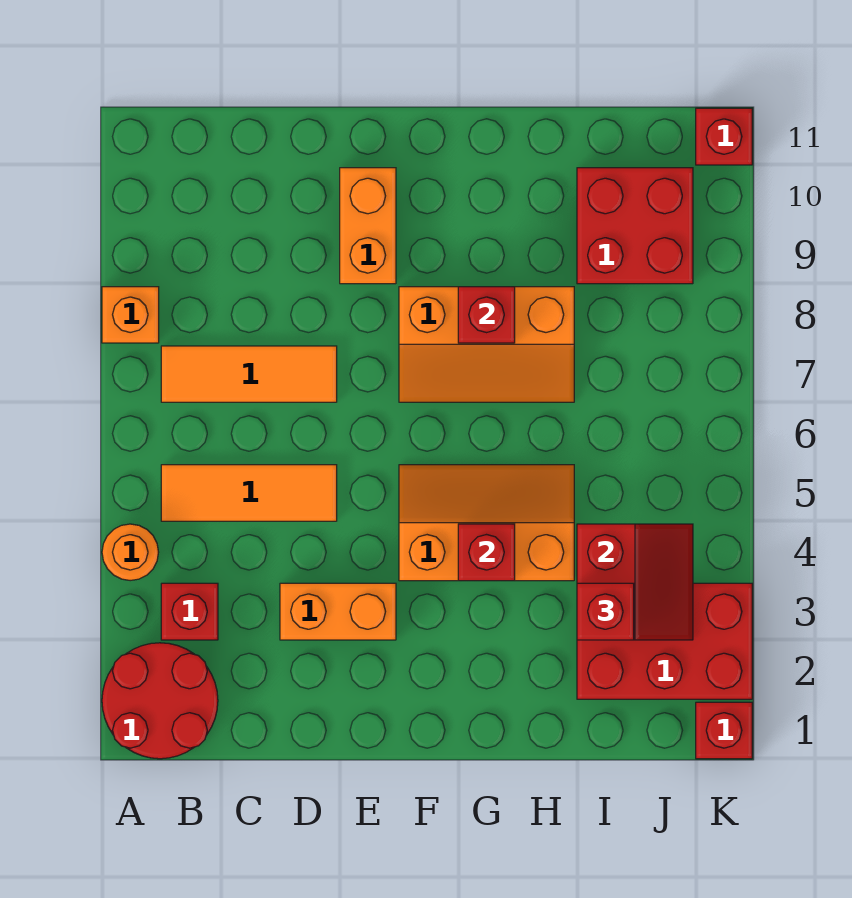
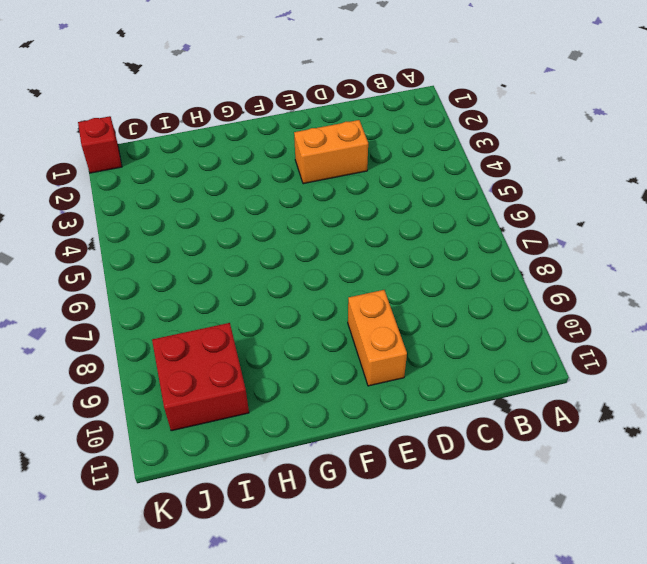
none -> red 2x2 round brick [102,643,218,759]
none -> orange 1x1 round brick [102,524,159,581]
none -> orange 1x1 brick [102,287,159,343]

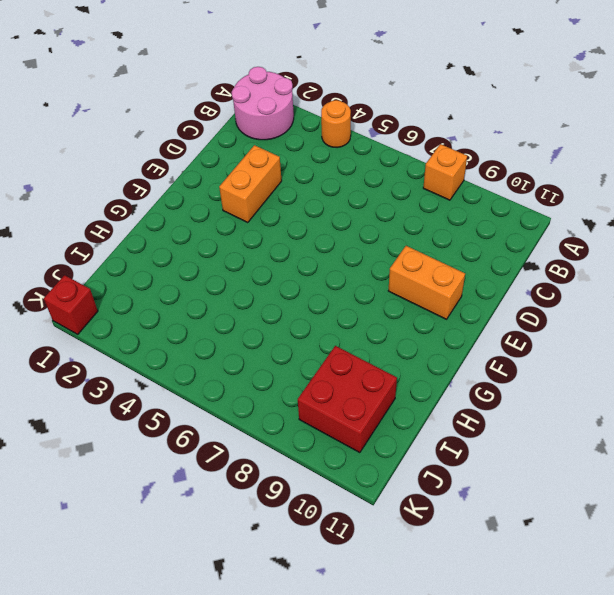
pink 2x2 round brick [232,67,294,140] -> red 2x2 round brick [102,643,218,759]
none -> red 1x1 brick [161,583,218,640]
none -> orange 1x3 tile [161,465,337,521]
none -> orange 1x3 tile [161,346,337,402]

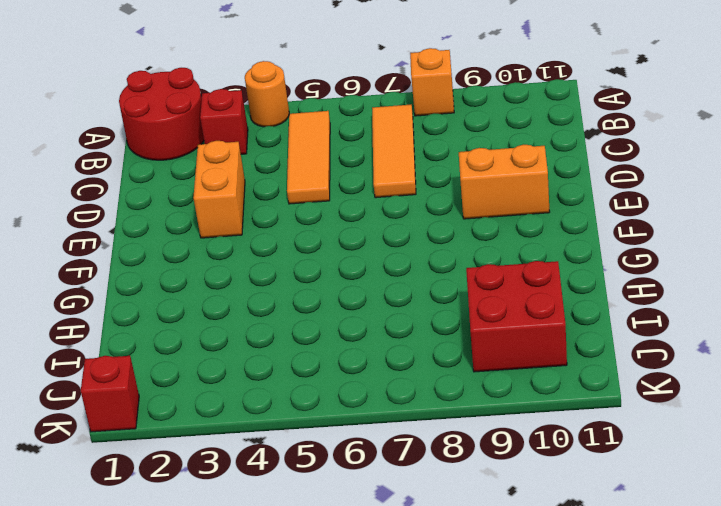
none -> orange 2x3 slope [399,465,574,581]
none -> orange 2x3 slope [399,287,574,402]
none -> red 2x3 brick [577,583,752,699]

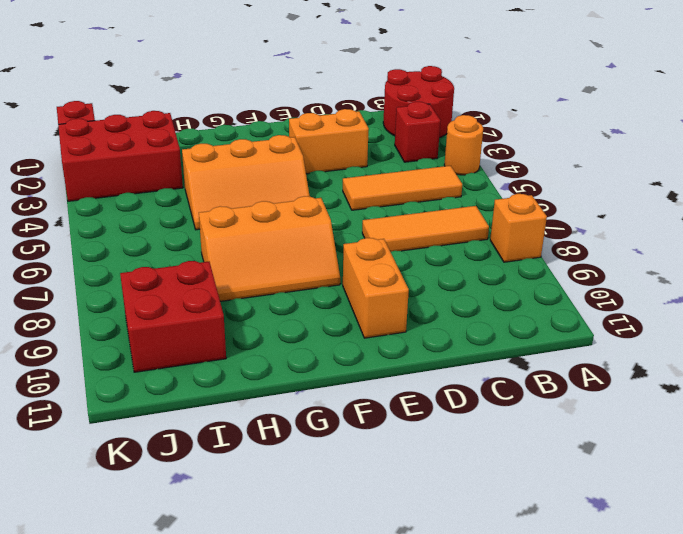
orange 2x3 slope [199,196,340,301] -> orange 2x3 slope turned to [399,287,574,402]
none -> red 1x1 brick [696,108,752,165]
none -> red 1x1 brick [458,524,515,581]
none -> red 1x1 brick [458,287,515,343]

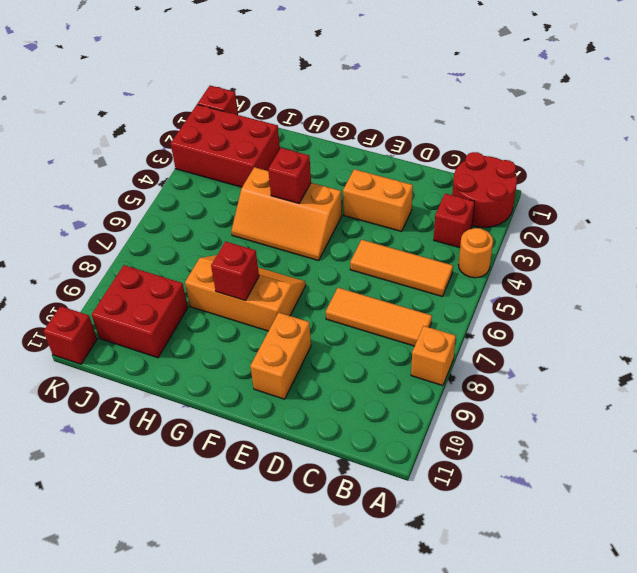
none -> red 2x2 slope [577,524,693,640]
none -> red 1x1 brick [577,583,634,640]

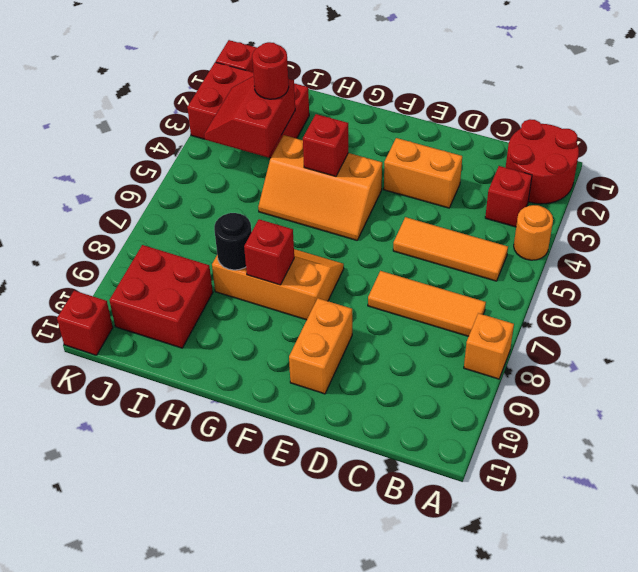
black 1x1 round brick [214,213,251,270] -> none
red 1x1 round brick [252,42,289,99] -> red 1x1 brick [577,583,634,640]

